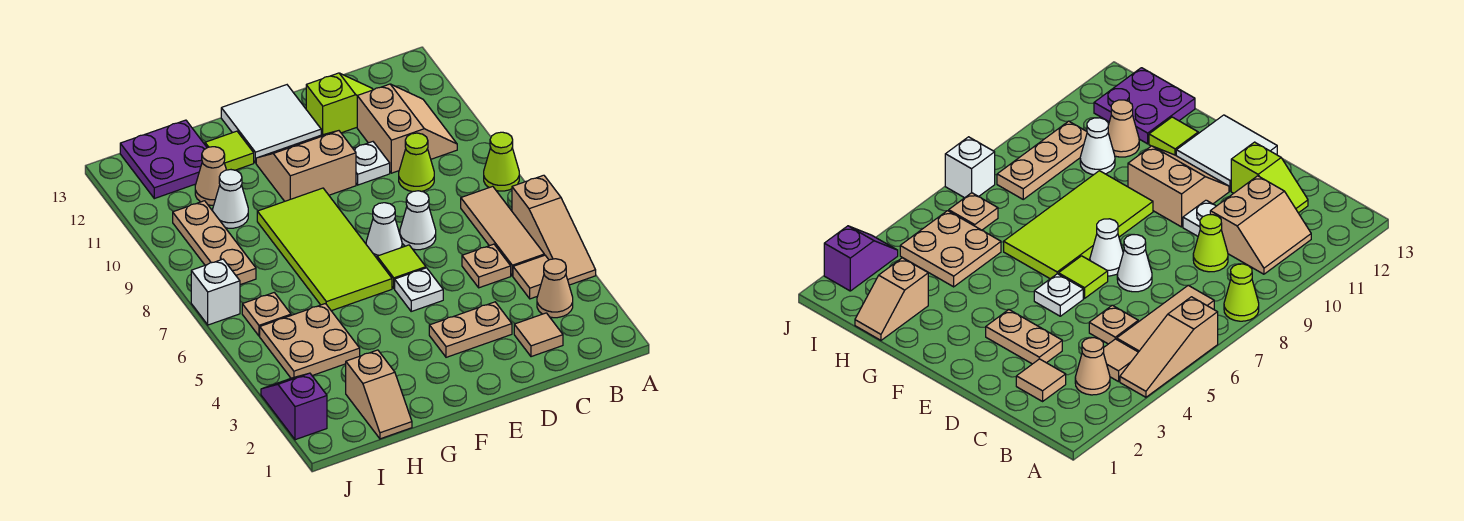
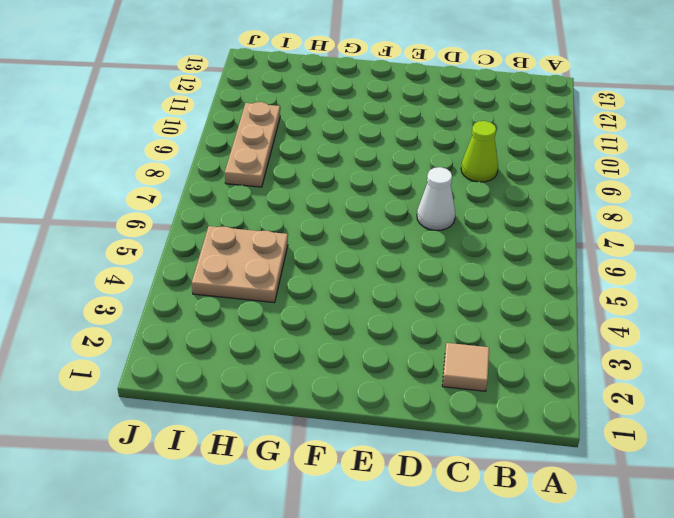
none -> tan 1x3 slope [512,175,596,285]
none -> lime 1x1 cone [484,132,519,191]
none -> tan 1x1 cone [537,259,573,318]

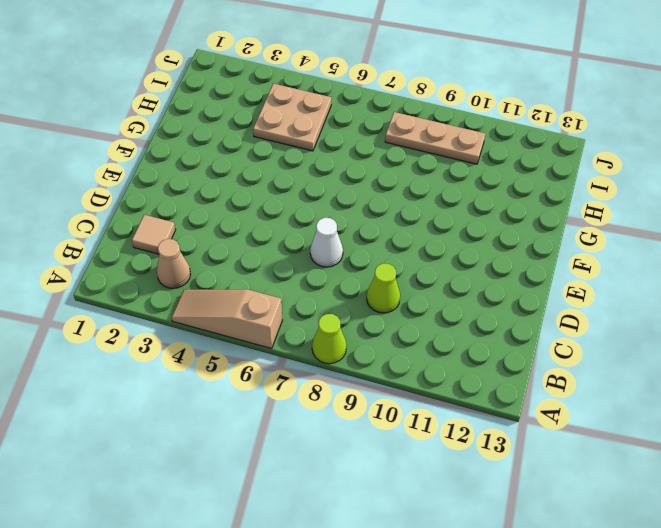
none -> tan 1x1 tile [513,255,549,299]
none -> tan 1x3 tile [461,186,544,276]
none -> tan 2x2 slope [357,84,457,173]

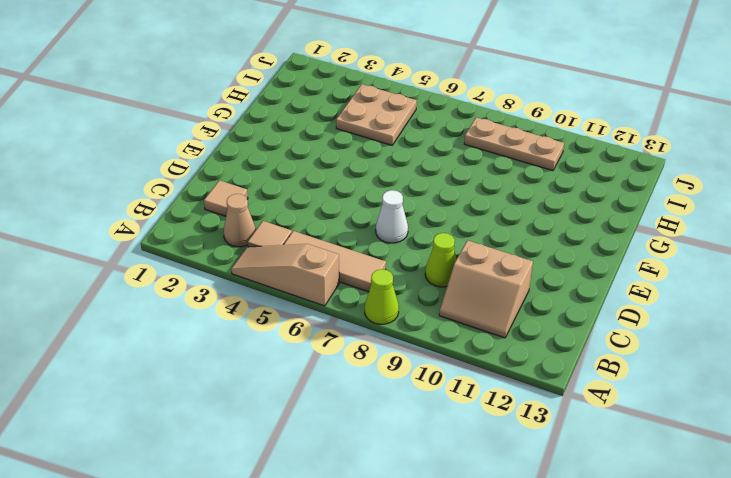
none -> tan 1x1 plate [462,244,511,288]
none -> lime 1x2 slope [306,73,373,135]
none -> tan 1x2 plate [429,302,512,357]

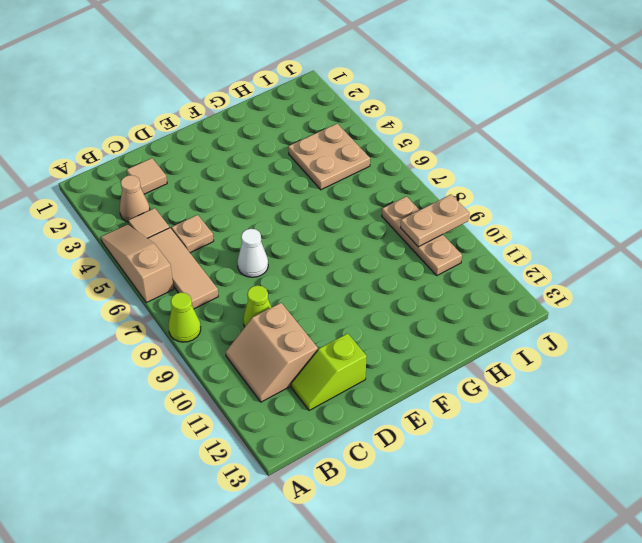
tan 1x2 plate [400,195,469,247] -> tan 1x2 plate moved to [429,302,512,357]
none -> white 1x1 plate [353,142,390,185]
none -> white 1x1 plate [395,268,443,311]
none -> lime 1x1 tile [377,245,426,289]

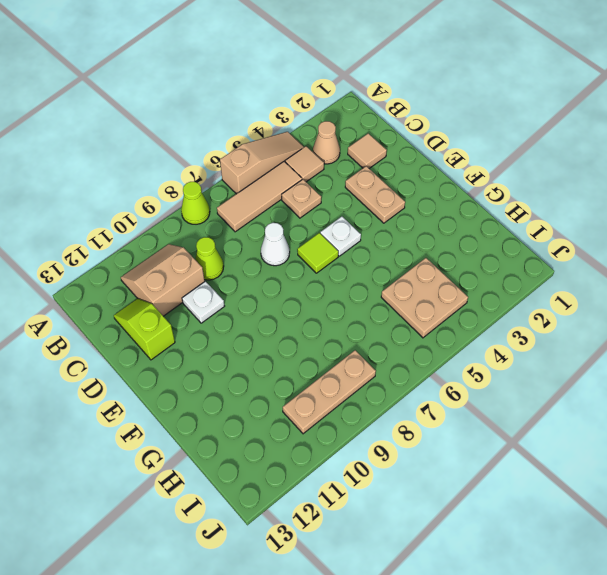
none -> white 1x1 cone [366,203,402,258]
none -> tan 2x2 slope [256,131,356,201]
none -> white 2x2 tile [221,85,321,163]

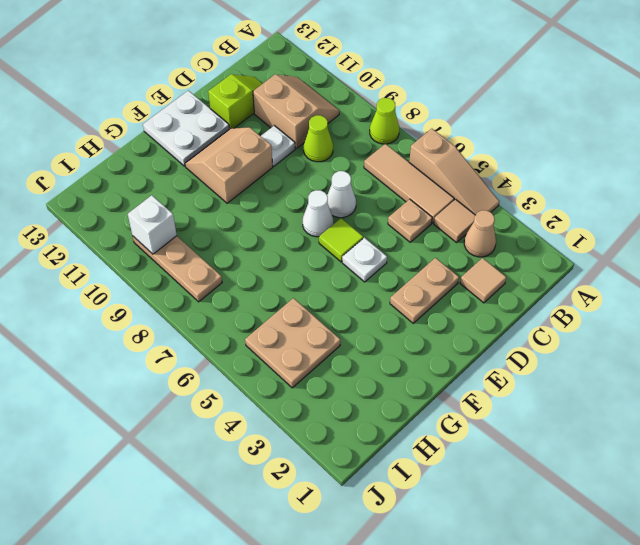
white 2x2 plate [143,90,229,166] -> white 2x2 tile [221,85,321,163]
white 1x1 brick [128,195,177,254] -> white 1x1 brick moved to [191,259,240,325]
none -> lime 2x4 tile [257,188,392,311]
none -> lime 1x1 tile [205,131,254,170]
none -> tan 1x2 slope [346,350,412,439]

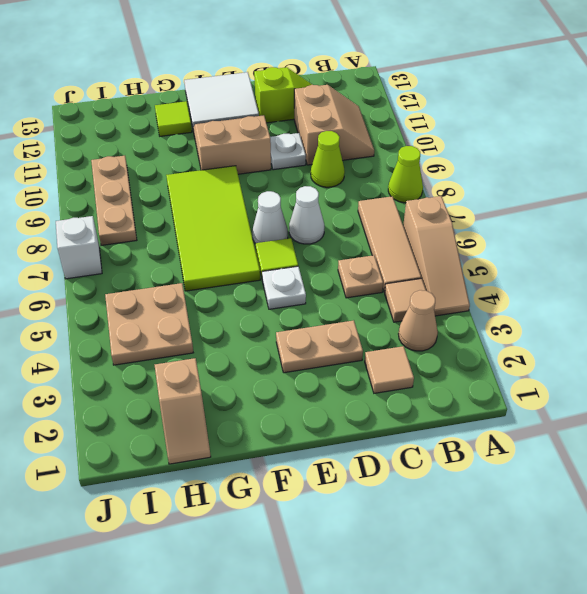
none -> white 1x1 cone [213,170,248,228]
none -> tan 1x1 cone [195,147,226,205]
none -> purple 2x2 plate [120,120,207,199]

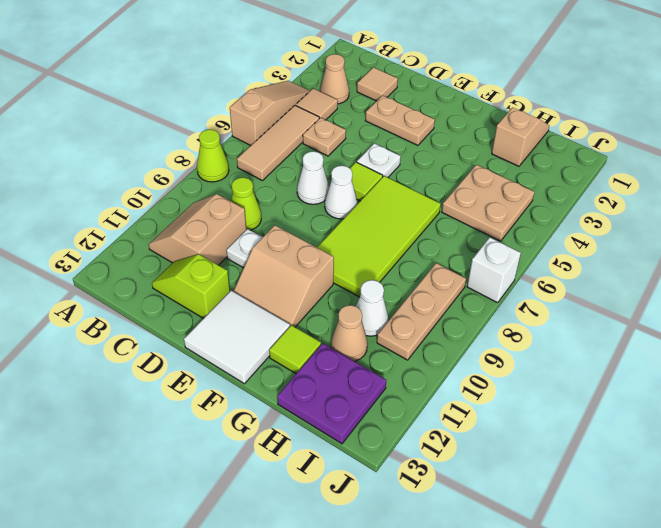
none -> tan 1x1 plate [242,293,291,336]
none -> purple 1x2 slope [261,373,327,440]

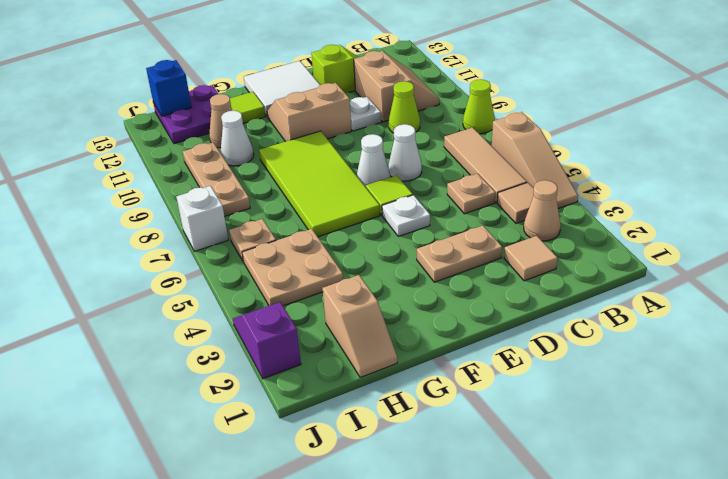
blue 1x1 brick [146,60,192,116] -> none

